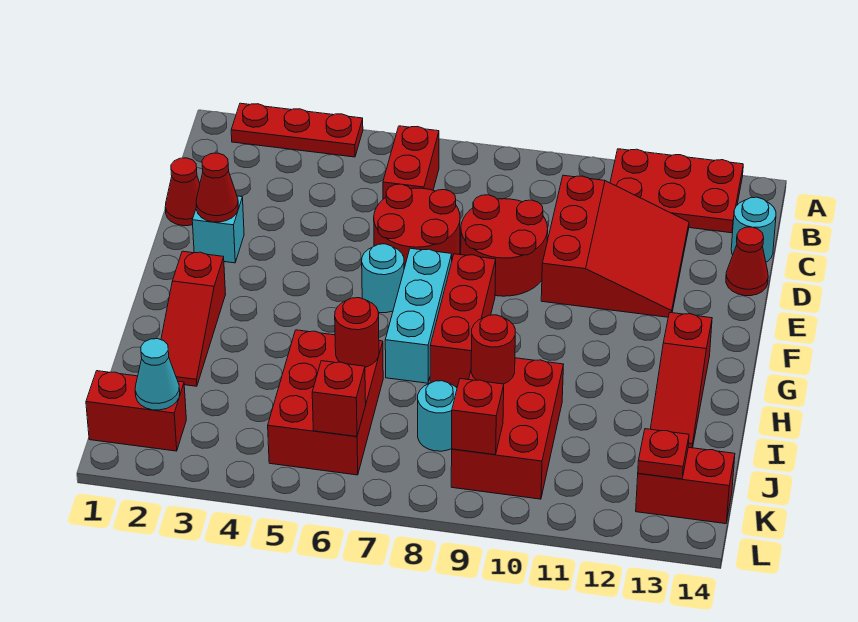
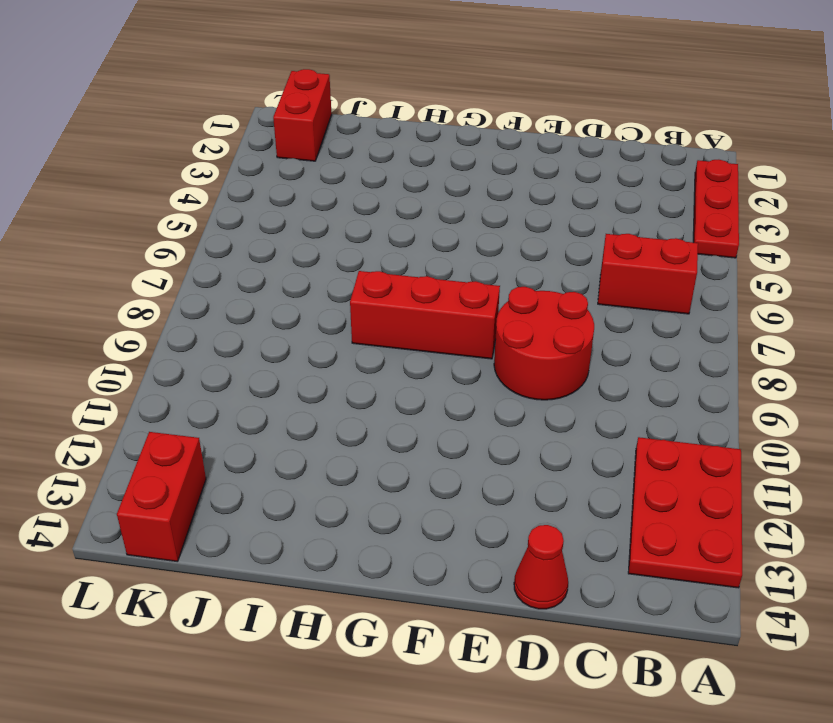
none -> red 3x3 slope [541,175,689,317]
none -> cyan 1x1 round brick [731,197,776,262]
none -> red 1x1 cone [165,158,200,226]

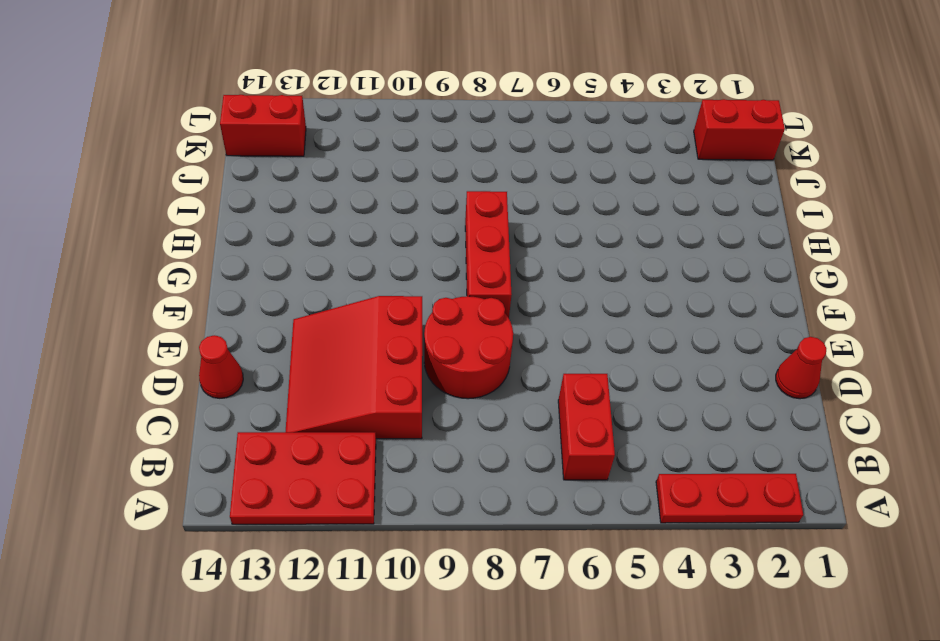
none -> cyan 1x1 round brick [731,197,776,262]
none -> red 2x2 round brick [374,184,460,268]
none -> cyan 1x1 brick [192,196,244,263]

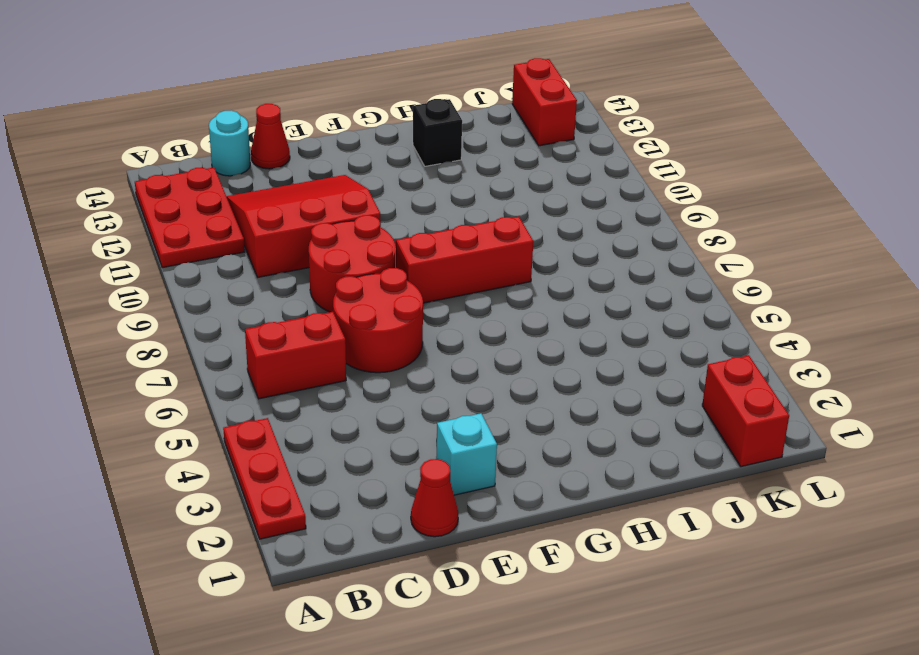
black 1x1 brick [413,99,462,166] -> red 1x3 slope [651,313,712,448]
none -> cyan 1x1 round brick [362,244,404,313]
none -> cyan 1x3 brick [385,248,452,383]
none -> red 1x3 slope [161,251,226,386]

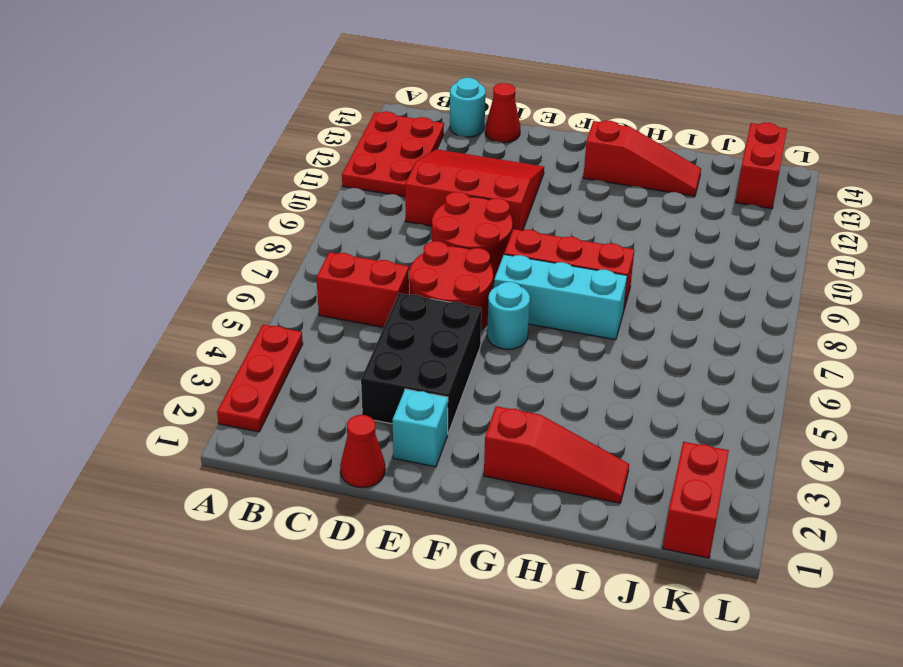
black 2x3 brick [361,293,481,433] -> none
none -> red 2x3 brick [268,330,383,475]
none -> red 2x3 brick [451,358,564,499]
none -> cyan 1x1 round brick [418,381,457,451]

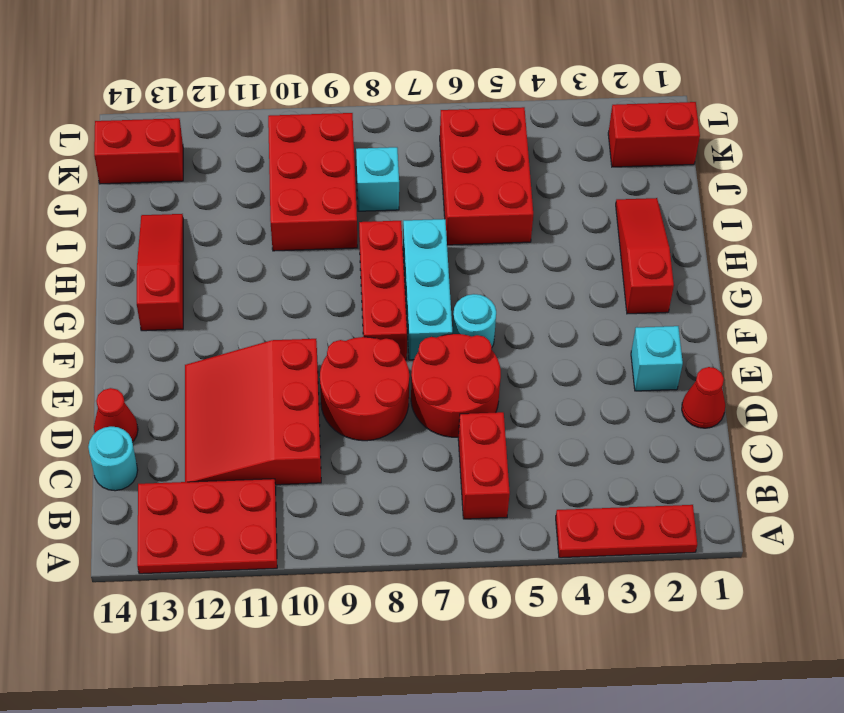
cyan 1x1 brick [356,147,399,211] -> cyan 1x1 round brick [418,381,457,451]
none -> red 1x1 cone [196,153,238,222]
none -> red 1x1 round brick [335,298,379,367]
none -> red 1x1 round brick [471,315,515,384]

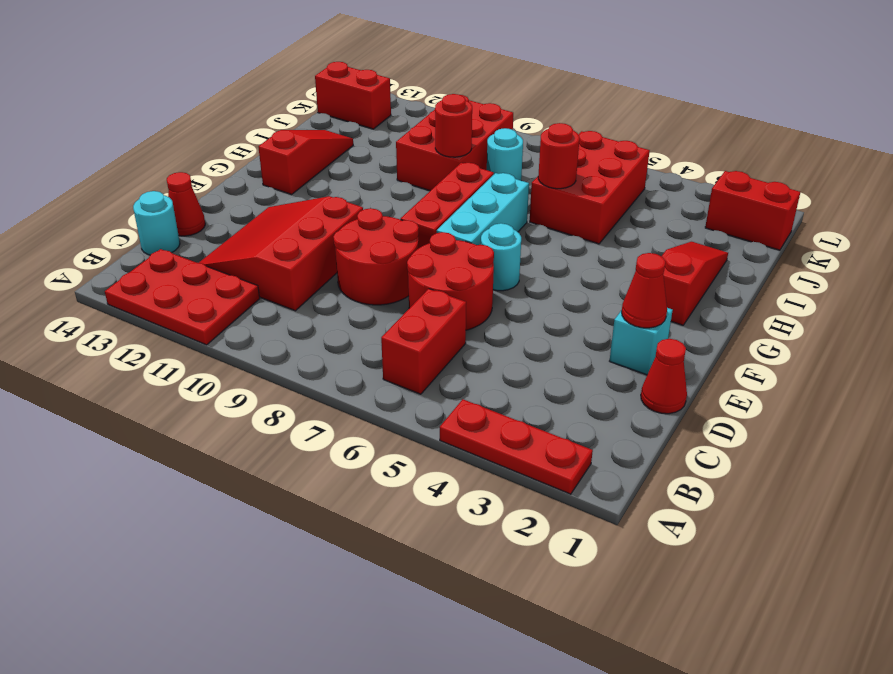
none -> cyan 1x1 cone [135,339,180,410]
none -> red 1x1 brick [312,361,366,437]
none -> red 1x1 brick [452,379,504,455]

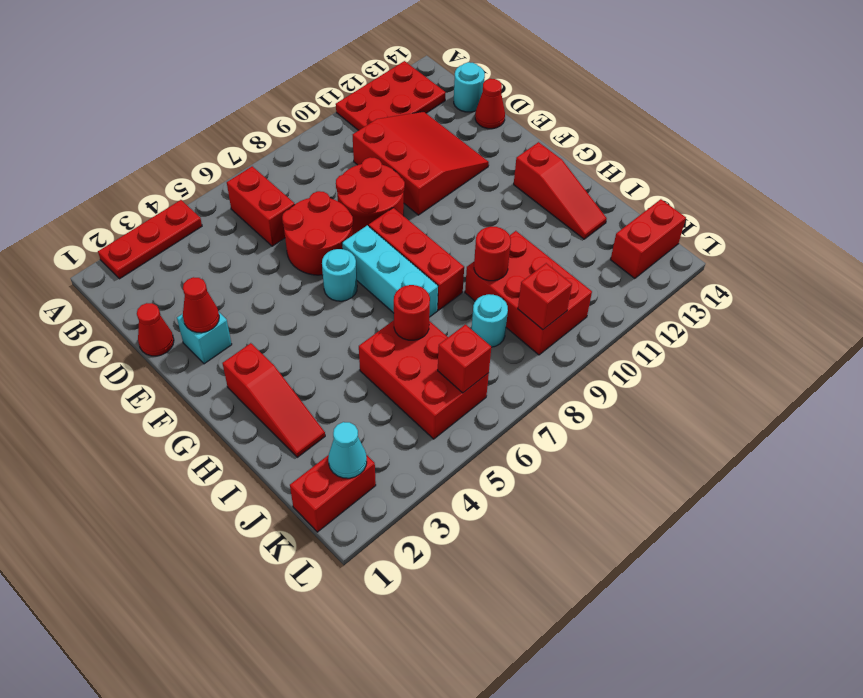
none -> red 1x1 plate [638,429,689,479]

